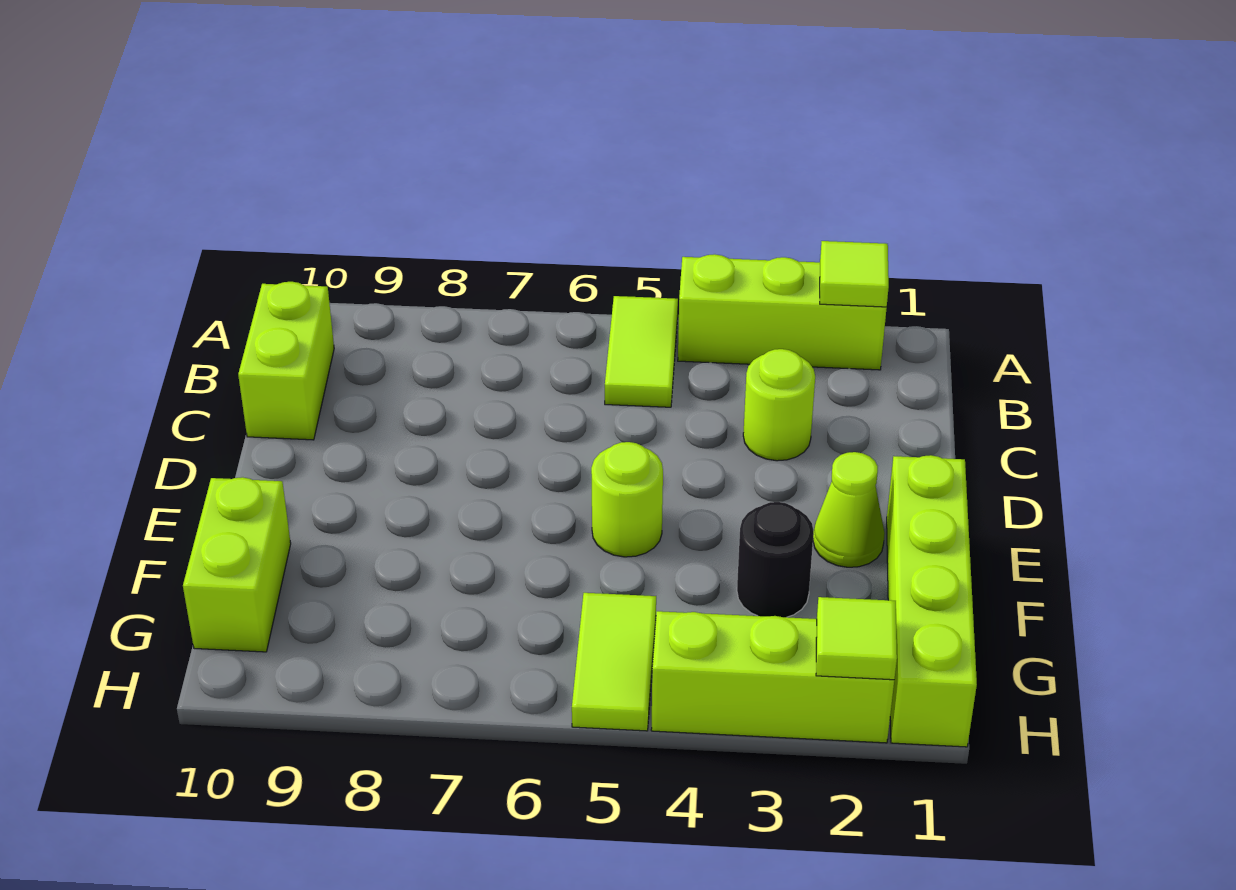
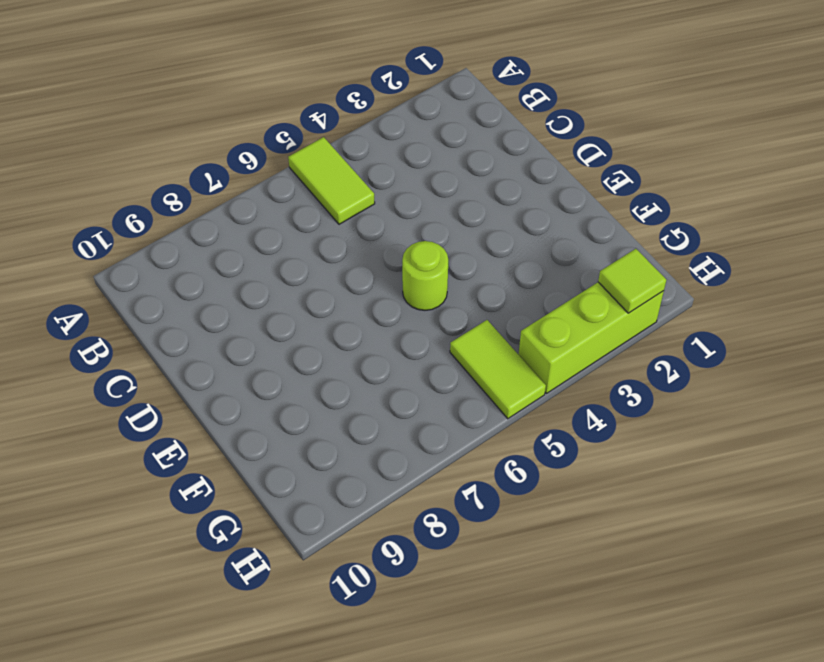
none -> lime 1x3 brick [678,254,887,370]
none -> lime 1x2 brick [238,282,334,440]
none -> lime 1x1 round brick [743,349,815,461]

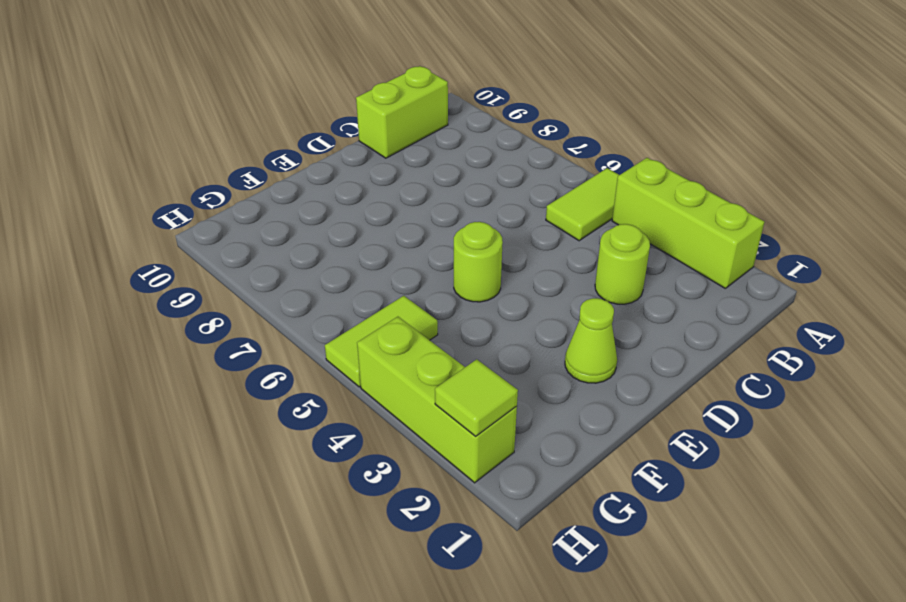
none -> lime 1x4 brick [887,455,977,747]
none -> black 1x1 round brick [737,502,814,617]
none -> lime 1x2 brick [183,477,291,652]

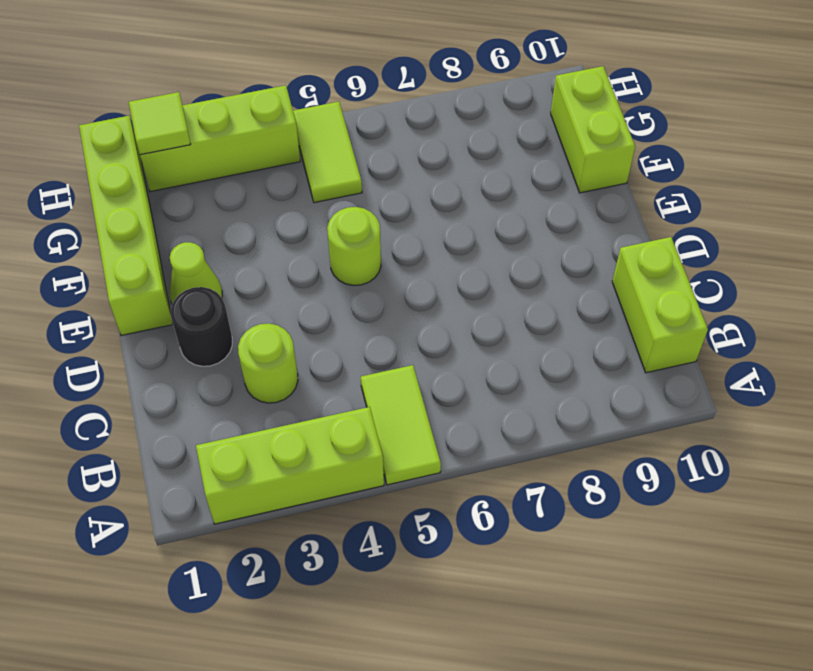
black 1x1 round brick [171,287,232,366] -> black 1x1 round brick moved to [737,502,814,617]
none -> lime 1x1 tile [820,241,889,307]

